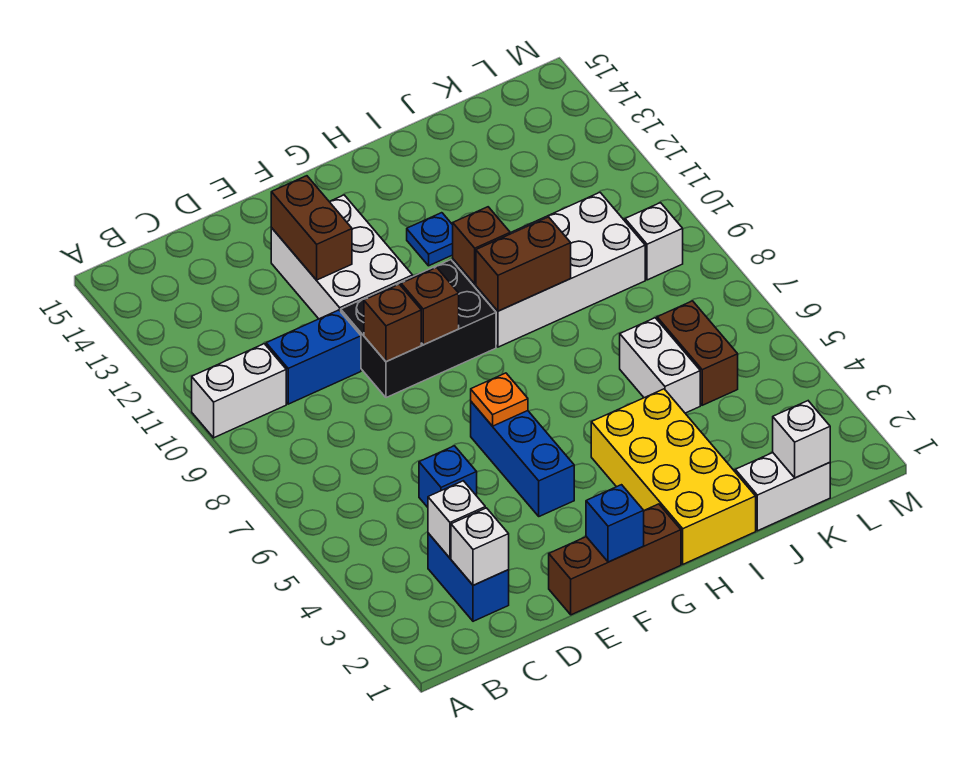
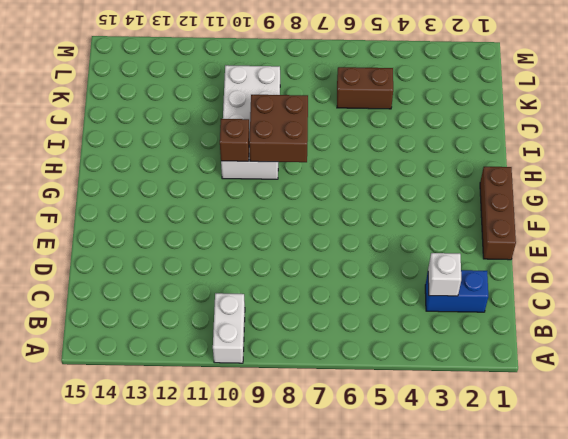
brown 2x2 brick [249,95,308,162] -> brown 1x2 brick [476,217,571,311]
none -> blue 1x2 brick [266,310,361,404]
none -> blue 1x1 brick [419,446,477,507]
none -> black 2x3 brick [341,260,496,398]

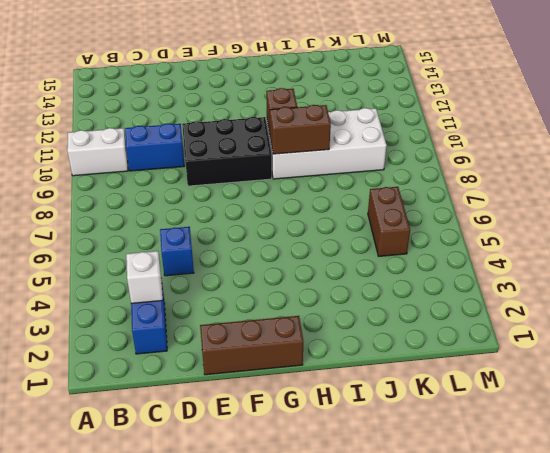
none -> white 2x3 brick [271,195,413,319]
none -> blue 1x3 brick [471,402,574,516]
none -> yellow 2x4 brick [591,389,756,564]

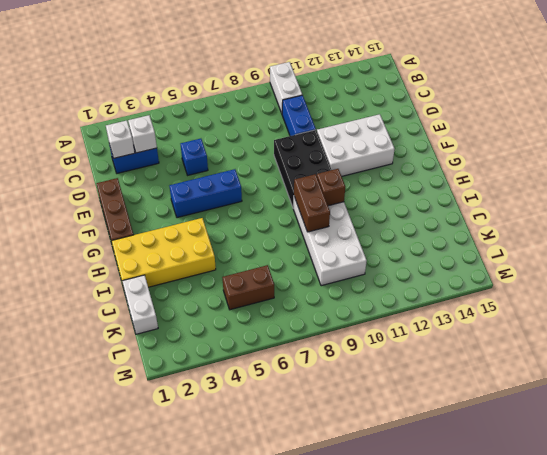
none -> blue 1x1 plate [407,213,453,266]
none -> white 1x2 brick [620,318,700,413]
none -> white 1x1 brick [625,203,683,280]

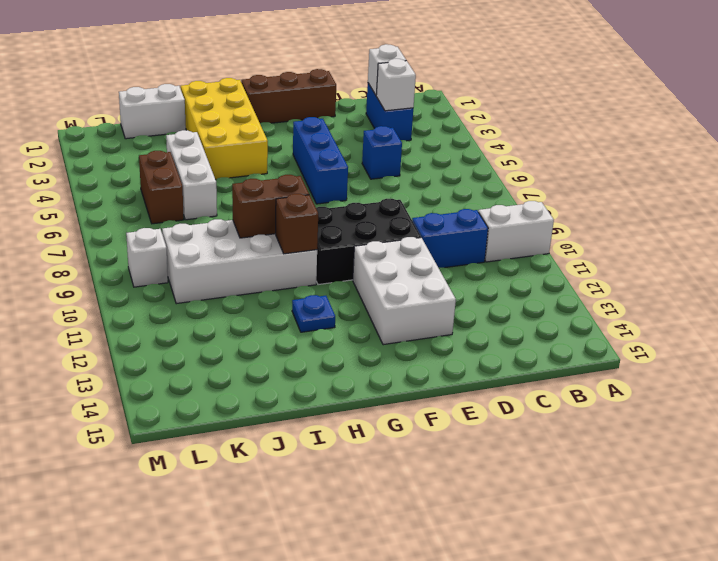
white 1x3 brick [166,130,217,220] -> white 1x2 brick [620,318,700,413]
none -> brown 1x1 brick [364,284,421,361]
none -> brown 1x2 brick [271,176,352,280]
none -> blue 1x1 brick [586,485,644,562]

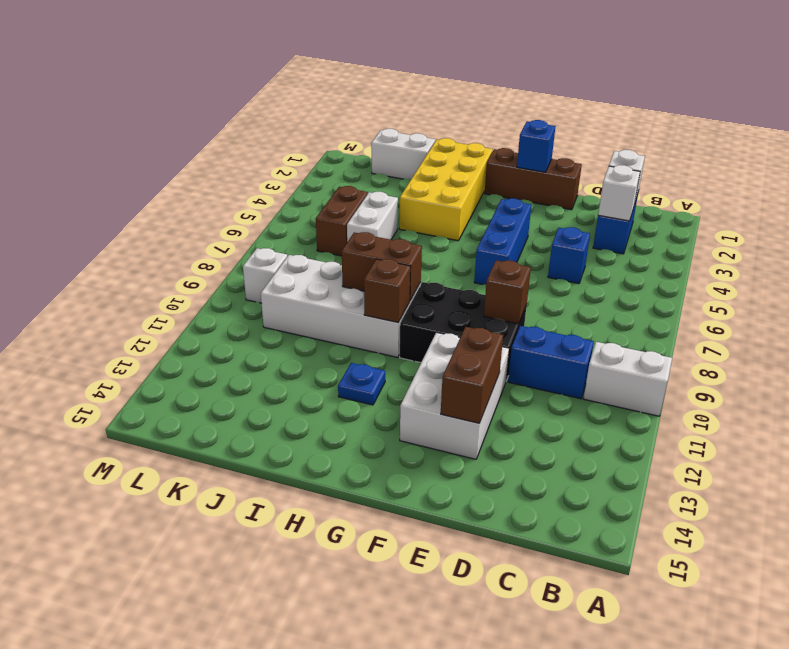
none -> orange 1x1 plate [471,373,528,426]
none -> brown 1x1 brick [401,267,459,345]
none -> white 1x1 brick [773,401,830,478]

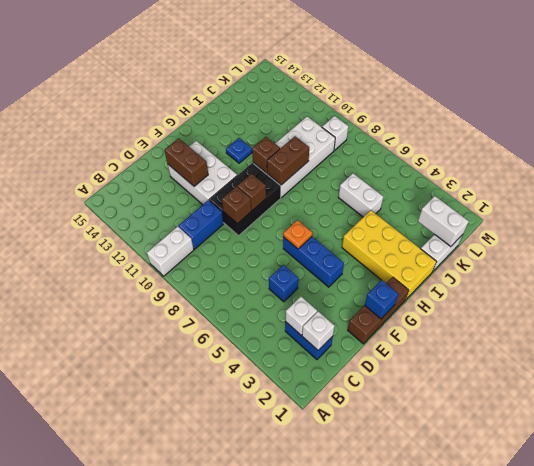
white 1x2 brick [418,196,469,247] -> white 1x1 brick [773,401,830,478]
none -> brown 1x2 brick [657,301,738,405]

